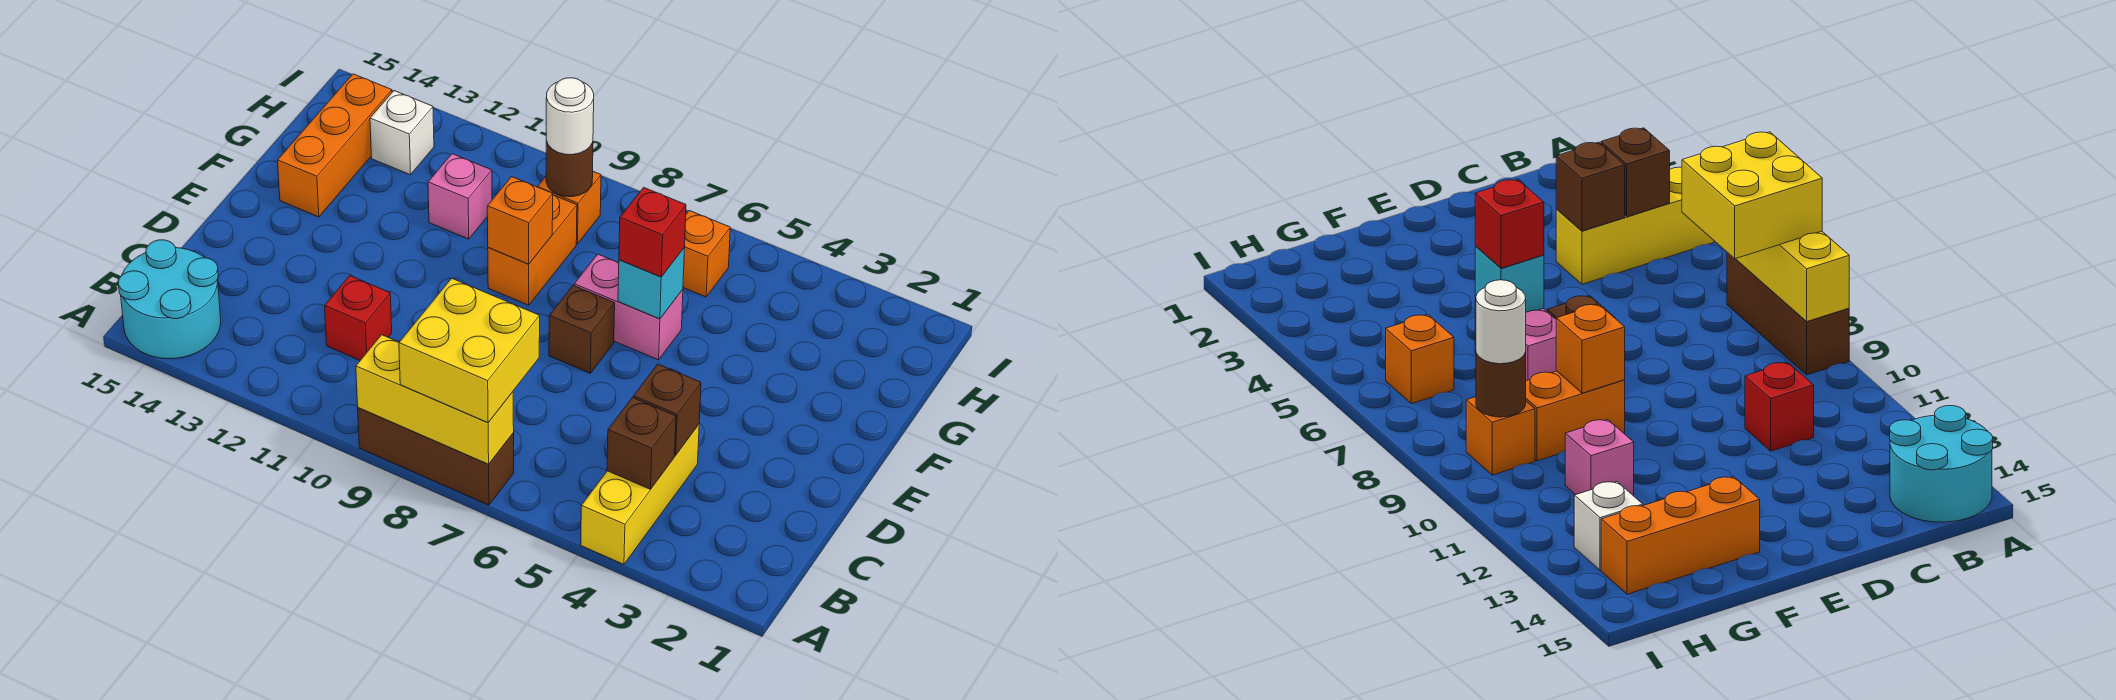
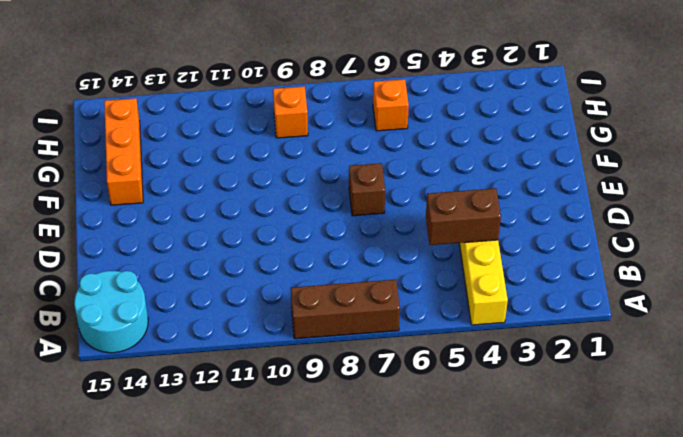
brown 1x2 brick [426,188,501,245] -> brown 1x1 brick [633,364,701,455]
none -> red 1x1 brick [325,276,392,360]
none -> pink 1x2 brick [574,254,683,360]
none -> orange 1x2 brick [488,195,577,305]

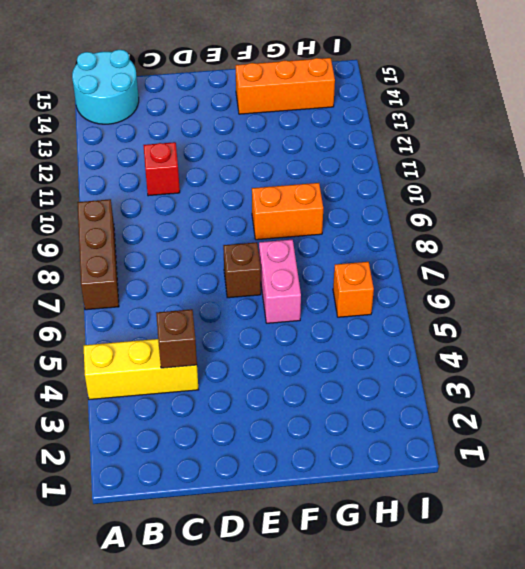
none -> pink 1x1 brick [428,154,492,239]
none -> orange 1x1 brick [538,172,601,244]
none -> white 1x1 brick [370,91,434,175]

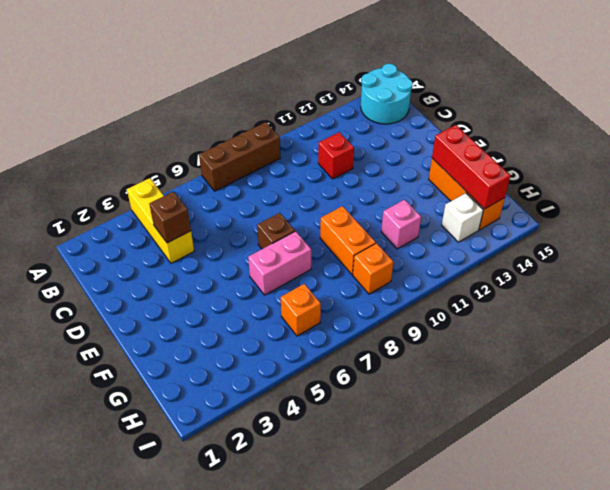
red 1x3 brick [432,125,510,209] -> none
none -> yellow 1x3 brick [356,335,514,464]
none -> brown 1x1 brick [607,398,676,489]
none -> cyan 1x1 brick [618,248,685,319]

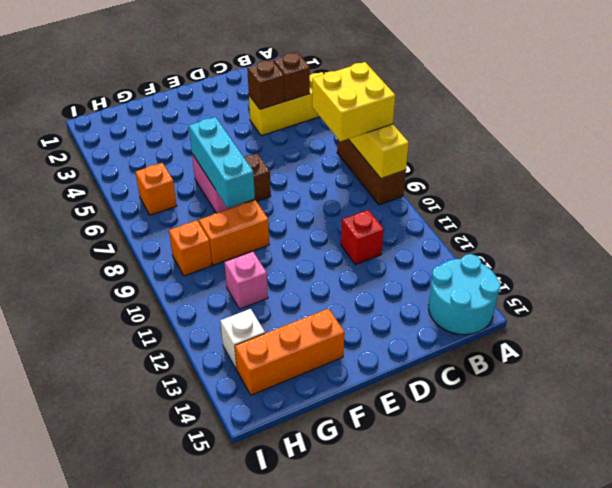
cyan 1x3 brick [189,117,255,208] -> cyan 1x1 brick [618,248,685,319]
none -> orange 1x1 brick [487,177,553,264]
none -> brown 1x1 round brick [546,141,593,197]
none -> red 1x1 brick [619,187,686,277]

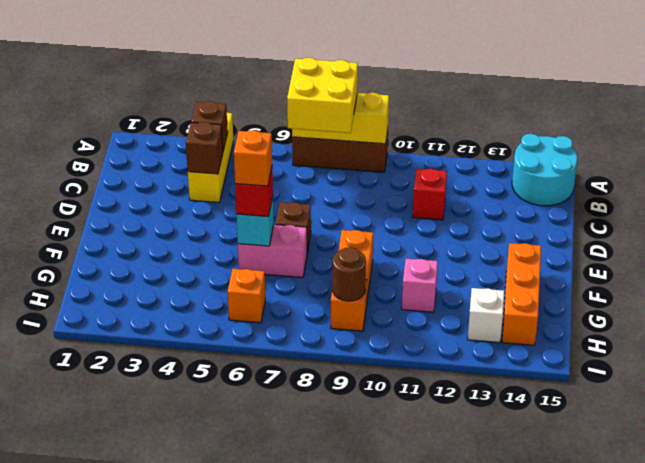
orange 1x1 brick [234,130,272,186] -> orange 1x1 brick moved to [487,177,553,264]
none -> white 1x1 round brick [546,78,594,155]

